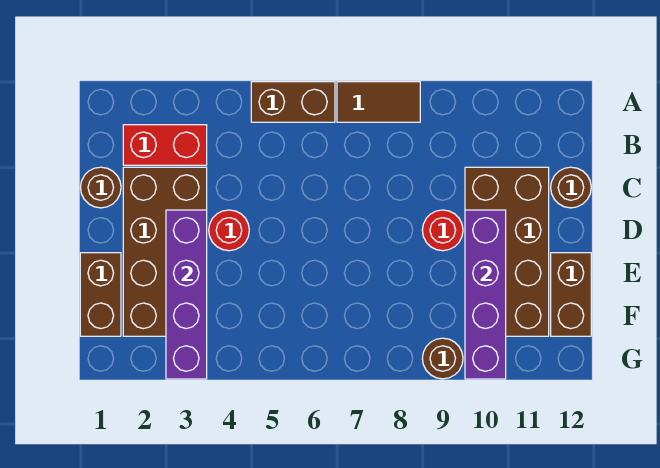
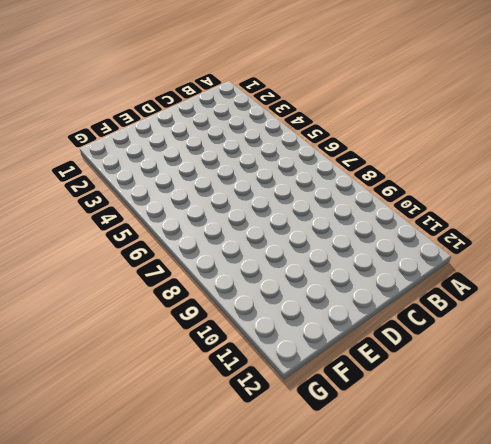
none -> brown 1x2 brick [251,82,335,122]
none -> brown 1x2 tile [337,82,420,122]
none -> red 1x2 brick [123,125,207,165]

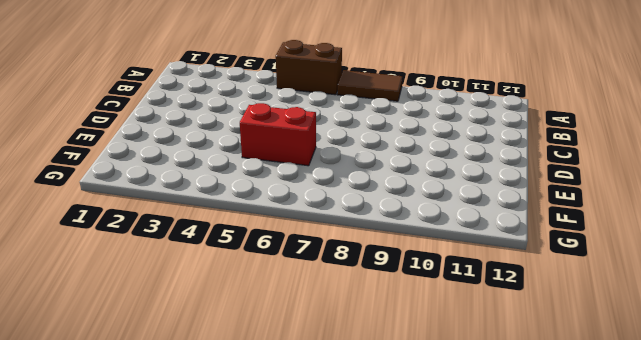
red 1x2 brick [240,103,316,166] -> red 1x2 brick moved to [123,125,207,165]
none -> brown 1x1 round brick [80,167,121,208]
none -> brown 2x4 brick [123,167,207,336]
none -> brown 2x4 brick [465,167,549,336]

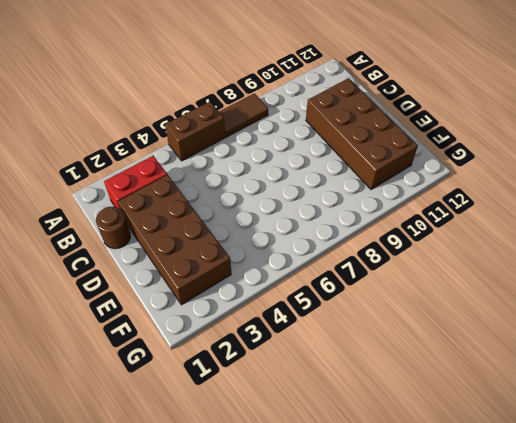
none -> brown 1x1 round brick [551,167,591,208]
none -> red 1x1 round brick [209,210,249,251]
none -> red 1x1 round brick [422,210,463,251]

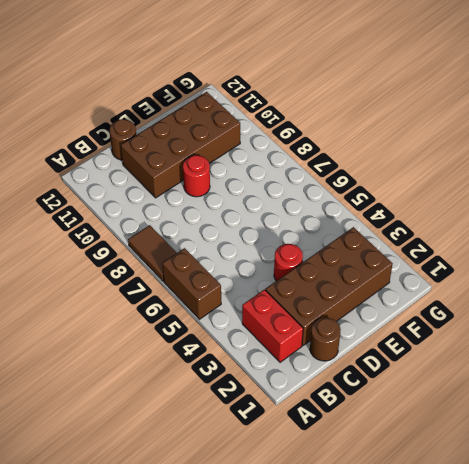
none -> brown 1x2 brick [80,253,121,336]
none -> brown 1x2 brick [551,253,591,336]
none -> brown 1x1 round brick [422,338,463,379]

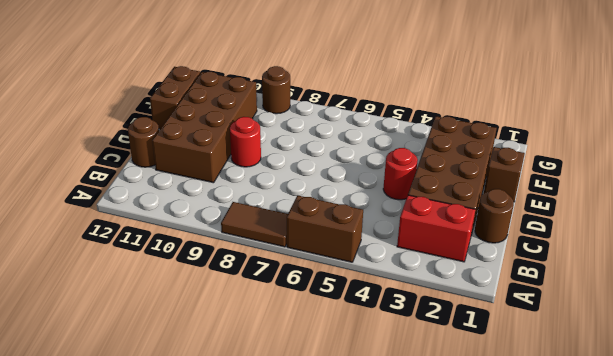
brown 1x1 brick [484,147,525,202] -> brown 1x2 brick [80,253,121,336]
none -> purple 1x4 brick [166,210,207,379]
none -> purple 1x4 brick [465,210,506,379]

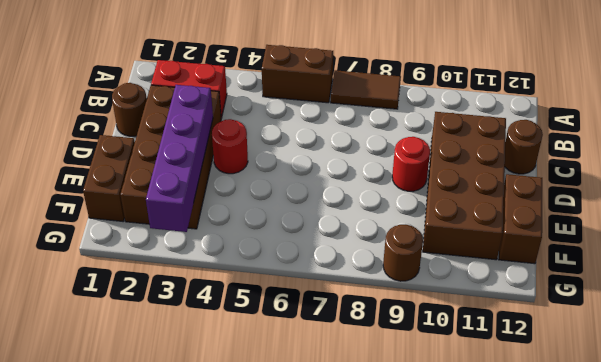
none -> purple 1x4 brick [465,210,506,379]

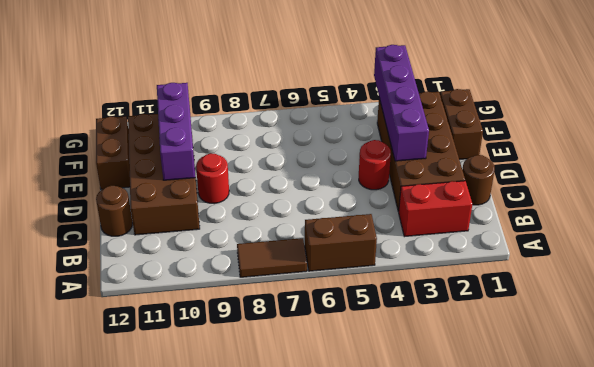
purple 1x3 brick [157,83,195,180] -> purple 1x4 brick [465,210,506,379]
none -> brown 1x1 round brick [422,338,463,379]

